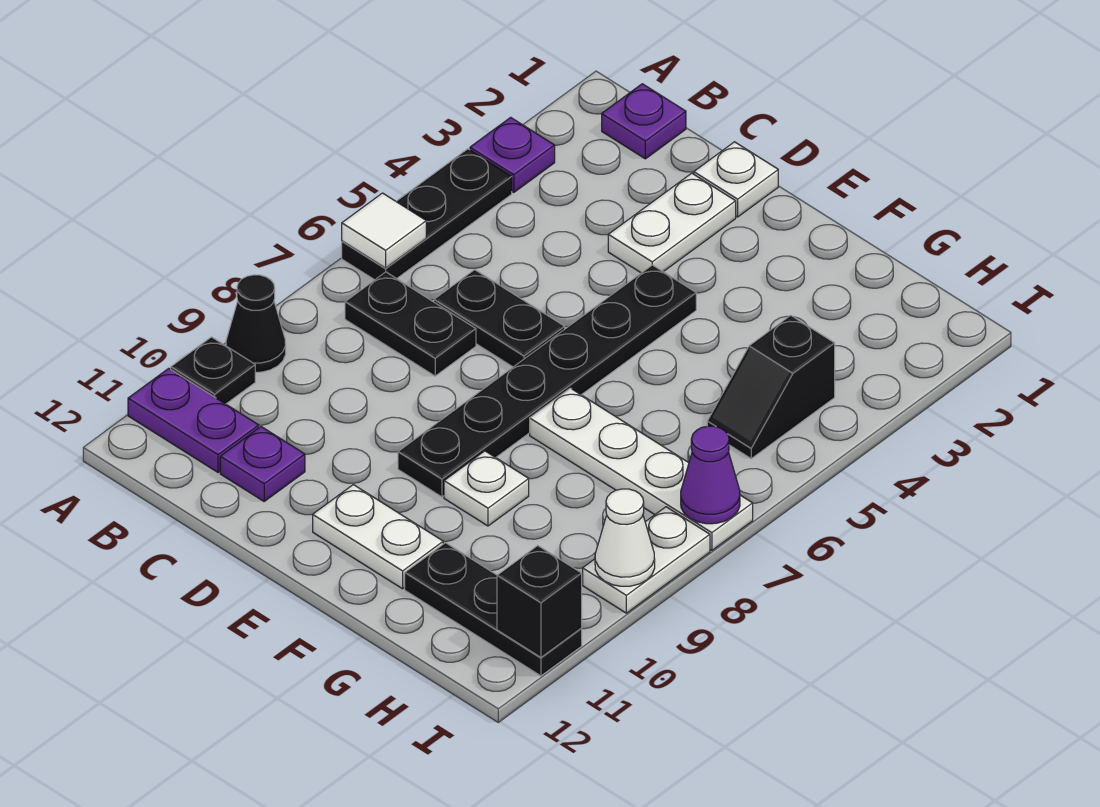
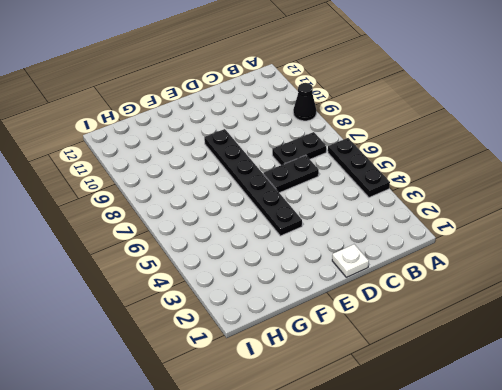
none -> purple 1x1 plate [470,117,555,193]
none -> black 1x1 plate [171,337,255,404]
none -> purple 1x2 plate [128,368,259,472]

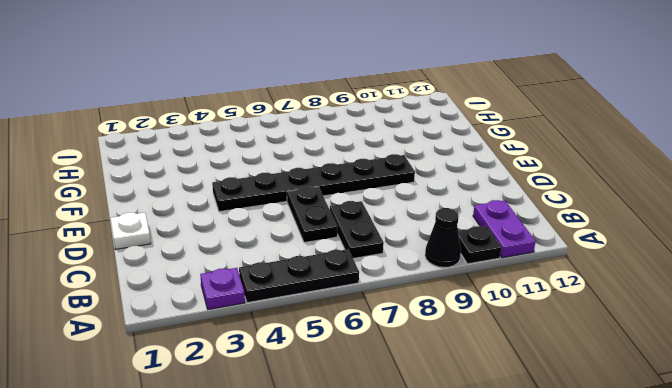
none -> purple 1x1 plate [602,84,686,159]
none -> purple 1x1 plate [220,427,305,501]
none -> white 1x2 plate [608,173,736,273]

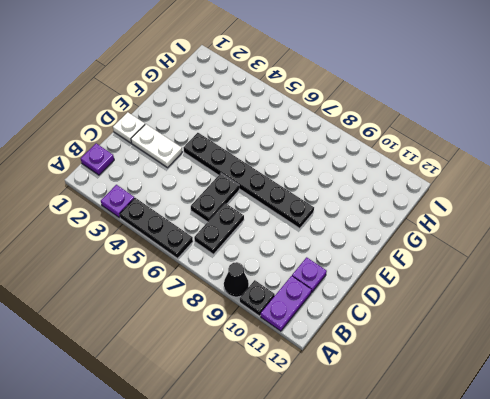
none -> white 1x2 plate [313,485,443,589]
none -> white 1x4 plate [530,388,753,550]
none -> white 1x1 plate [444,451,529,526]

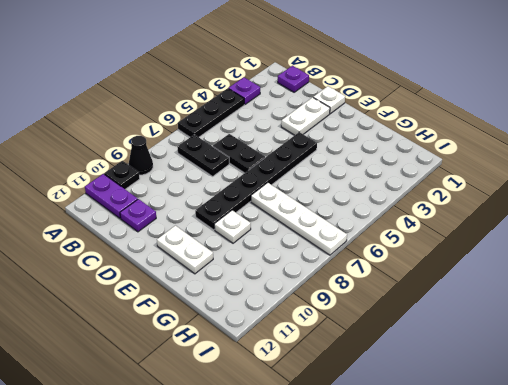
none -> black 1x3 plate [405,543,582,676]
none -> black 1x2 slope [707,315,835,458]
none -> white 1x2 plate [583,507,710,613]

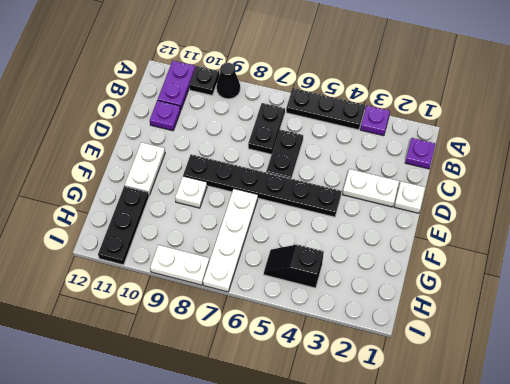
none -> white 1x1 tile [342,193,426,268]
none -> purple 1x1 cone [681,426,740,524]
none -> white 1x1 cone [595,489,655,586]

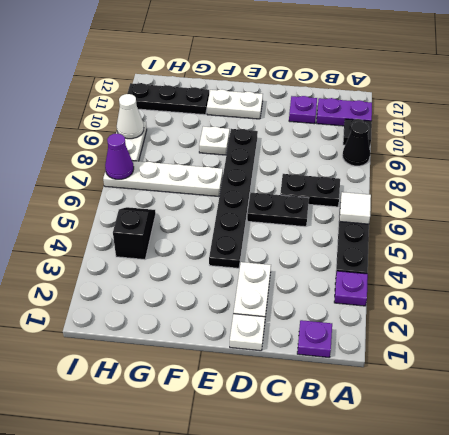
none -> black 1x1 brick [497,546,582,657]

